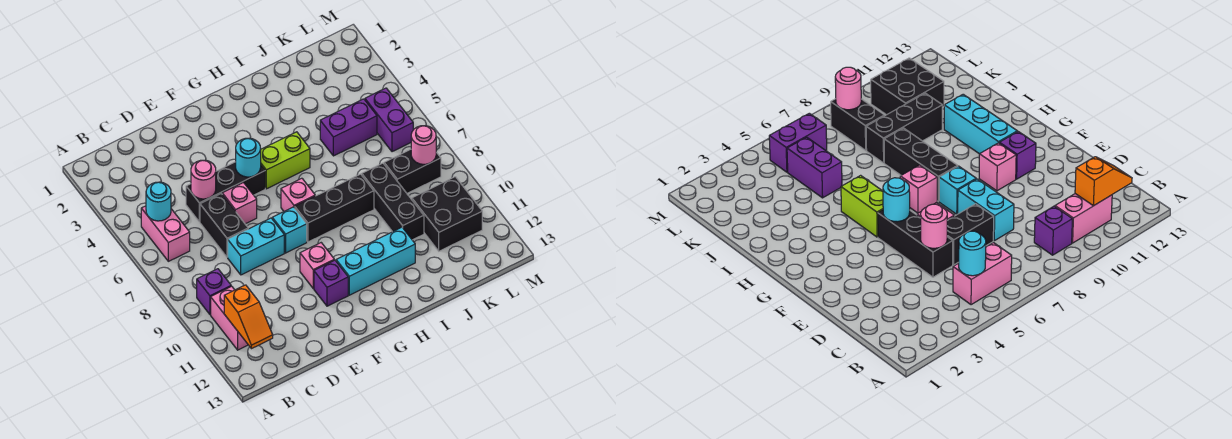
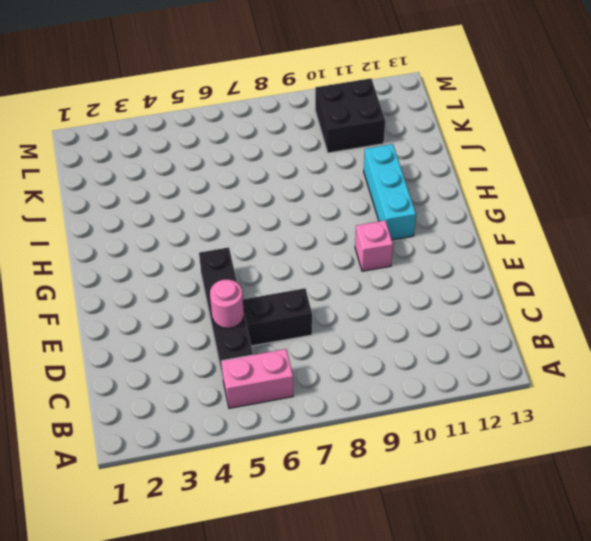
black 1x4 brick [199,247,253,377] -> black 1x3 brick [186,162,265,222]
none -> purple 1x1 brick [197,269,231,315]
none -> pink 1x2 brick [211,286,248,350]
none -> cyan 1x2 brick [228,218,284,275]

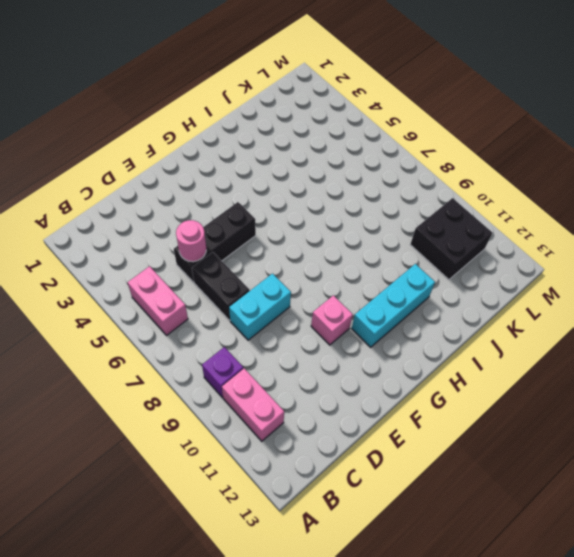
none -> pink 1x1 brick [222,183,257,224]
none -> cyan 1x1 brick [272,207,307,253]
none -> purple 1x1 brick [314,260,348,306]

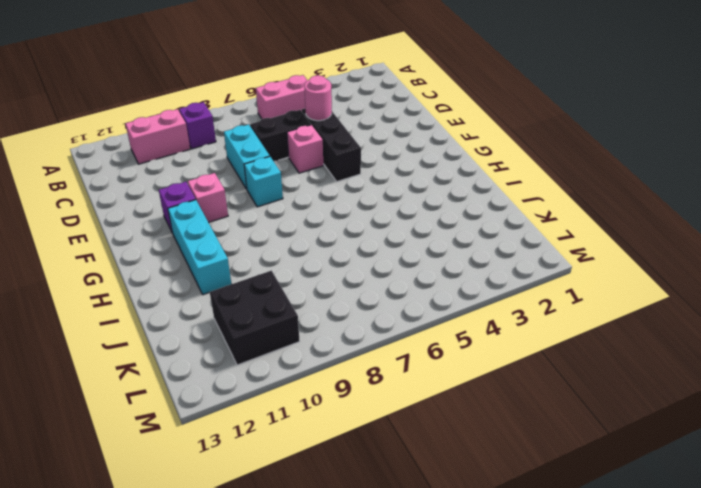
none -> lime 1x2 brick [261,132,310,189]
none -> pink 1x1 brick [281,178,315,211]
none -> black 1x3 brick [295,174,374,242]

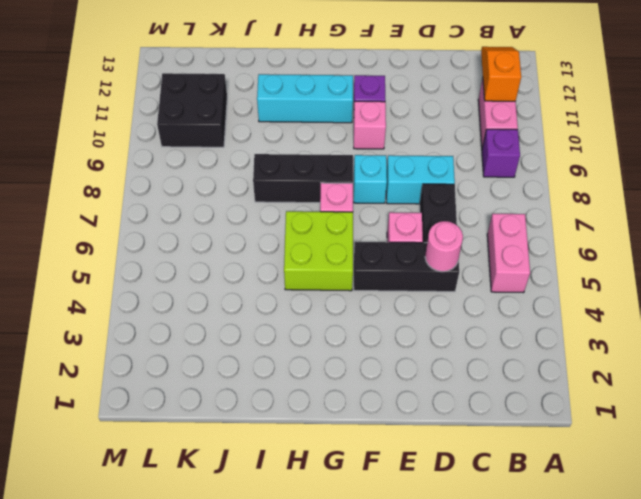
lime 2x2 brick [284,211,353,291] -> lime 1x2 brick [261,132,310,189]
none -> purple 1x2 brick [320,99,377,156]
none -> black 1x3 brick [362,163,424,240]
none -> black 1x2 brick [384,149,441,193]

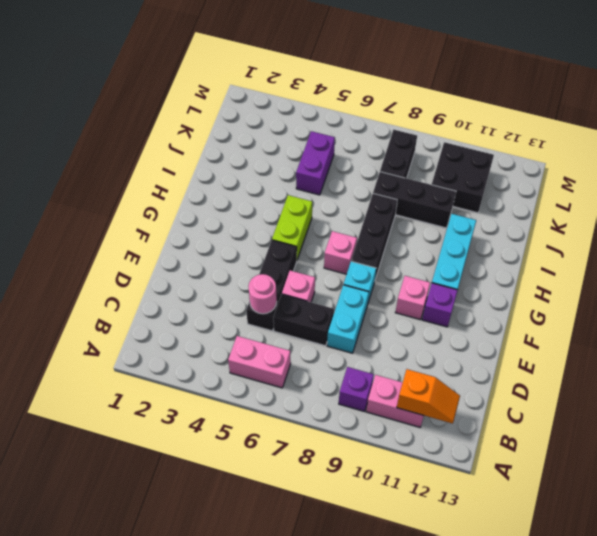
none -> purple 1x2 brick [365,88,413,152]
none -> cyan 1x1 round brick [146,182,171,221]
none -> cyan 1x1 round brick [236,138,261,177]

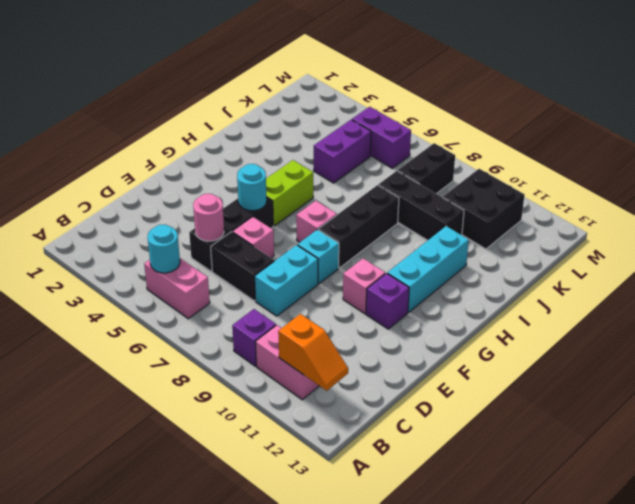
none -> pink 1x1 round brick [411,126,436,164]

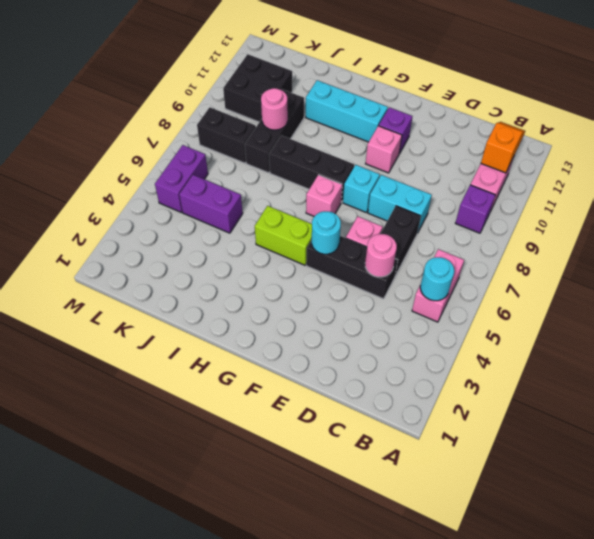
pink 1x1 round brick [261,88,288,130] -> pink 1x1 round brick moved to [411,126,436,164]

